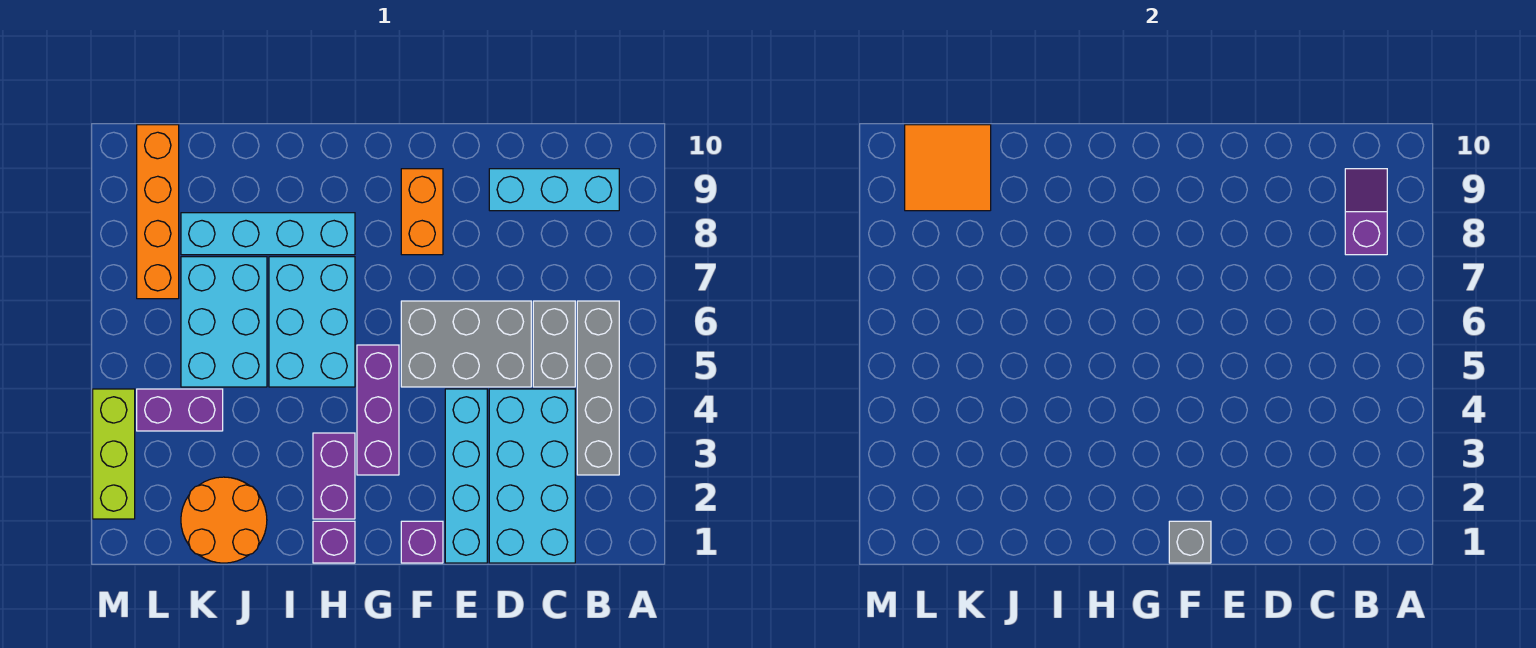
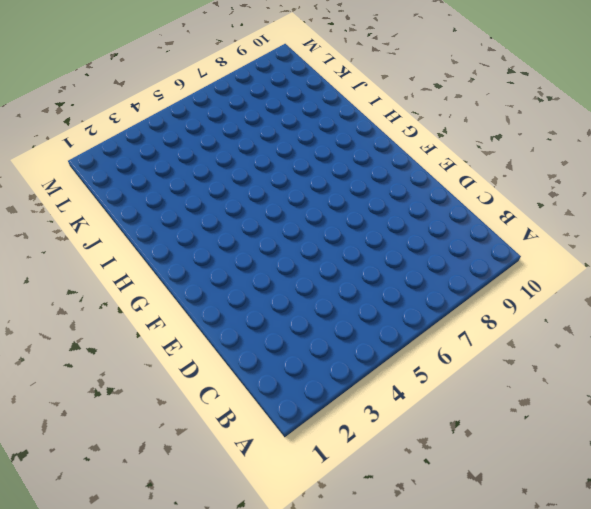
none -> grey 1x4 brick [577,301,619,475]
none -> cyan 1x3 brick [489,169,619,211]
none -> cyan 2x4 brick [489,389,575,563]

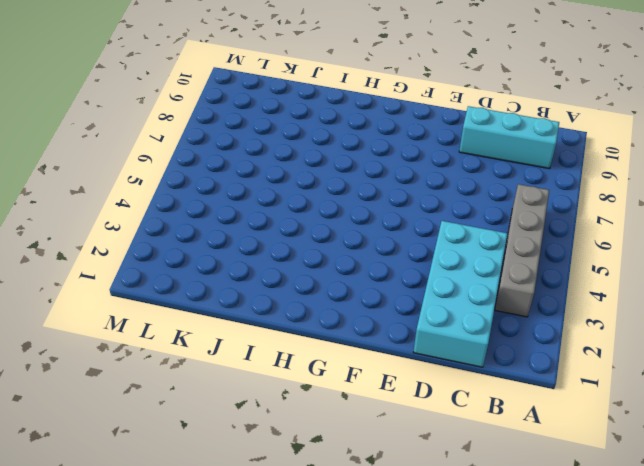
none -> grey 1x2 brick [533,301,575,387]
none -> grey 2x3 brick [401,301,531,387]
none -> cyan 1x4 brick [445,389,487,563]

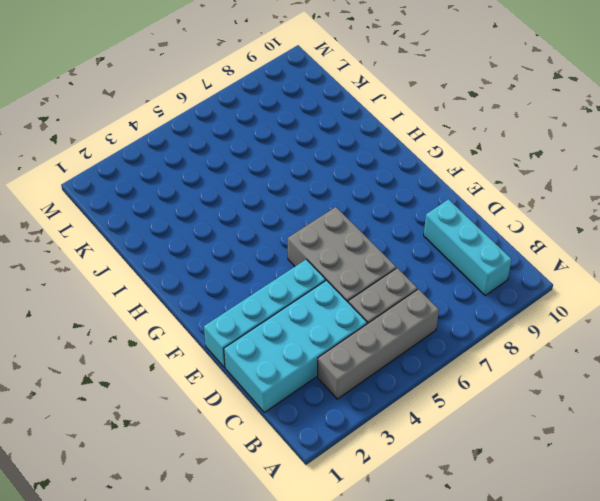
none -> purple 1x1 brick [401,521,443,563]
none -> orange 1x2 brick [401,169,443,255]
none -> purple 1x3 brick [357,345,399,475]

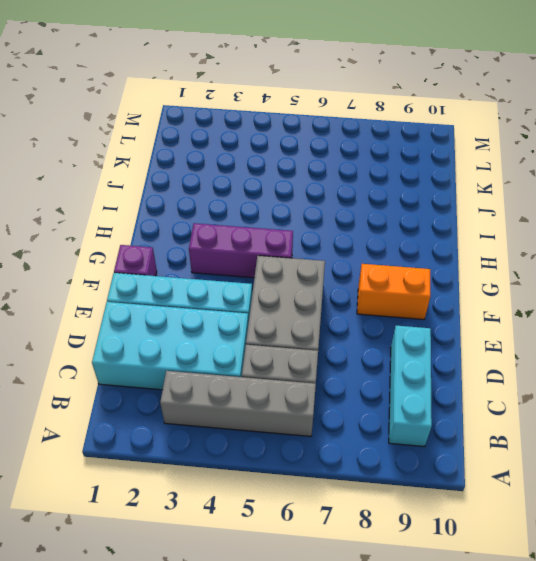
none -> purple 1x1 brick [313,521,355,563]
none -> purple 1x2 brick [313,433,355,519]
none -> cyan 2x3 brick [269,257,355,387]

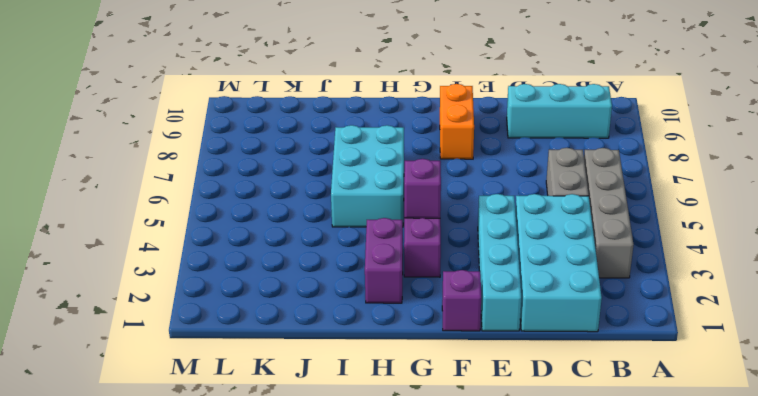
purple 1x1 brick [404,159,441,218] -> purple 1x1 brick moved to [313,521,355,563]
none -> grey 2x3 brick [401,301,531,387]
none -> cyan 1x4 brick [181,213,355,255]
none -> orange 2x2 round brick [181,477,267,563]

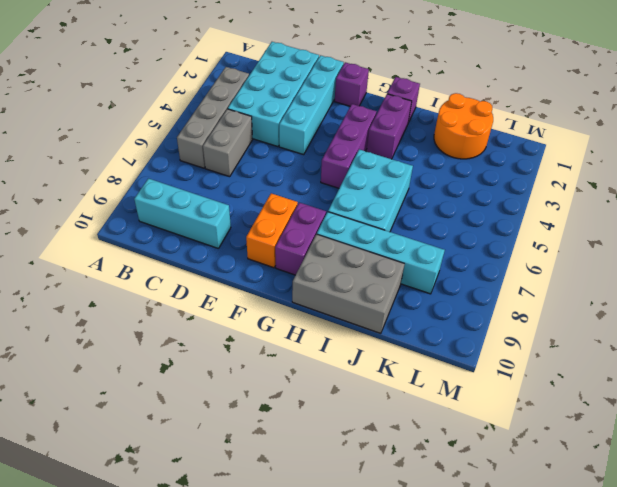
purple 1x2 brick [275,203,326,275] -> purple 1x2 brick turned to [137,389,223,431]
grey 2x3 brick [292,234,405,334] -> grey 2x3 brick moved to [401,301,531,387]
none -> cyan 2x3 brick [181,257,267,387]
none -> orange 1x4 brick [137,125,179,299]
none -> lime 1x3 brick [93,389,135,519]

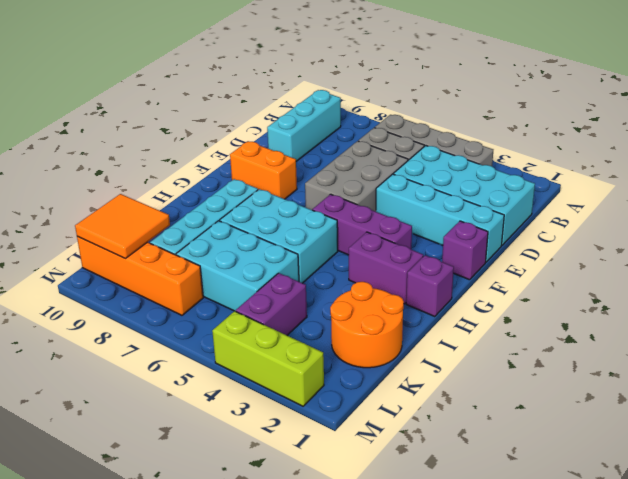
none -> purple 1x2 slope [1345,169,1387,255]
none -> grey 1x1 brick [1169,521,1211,563]

